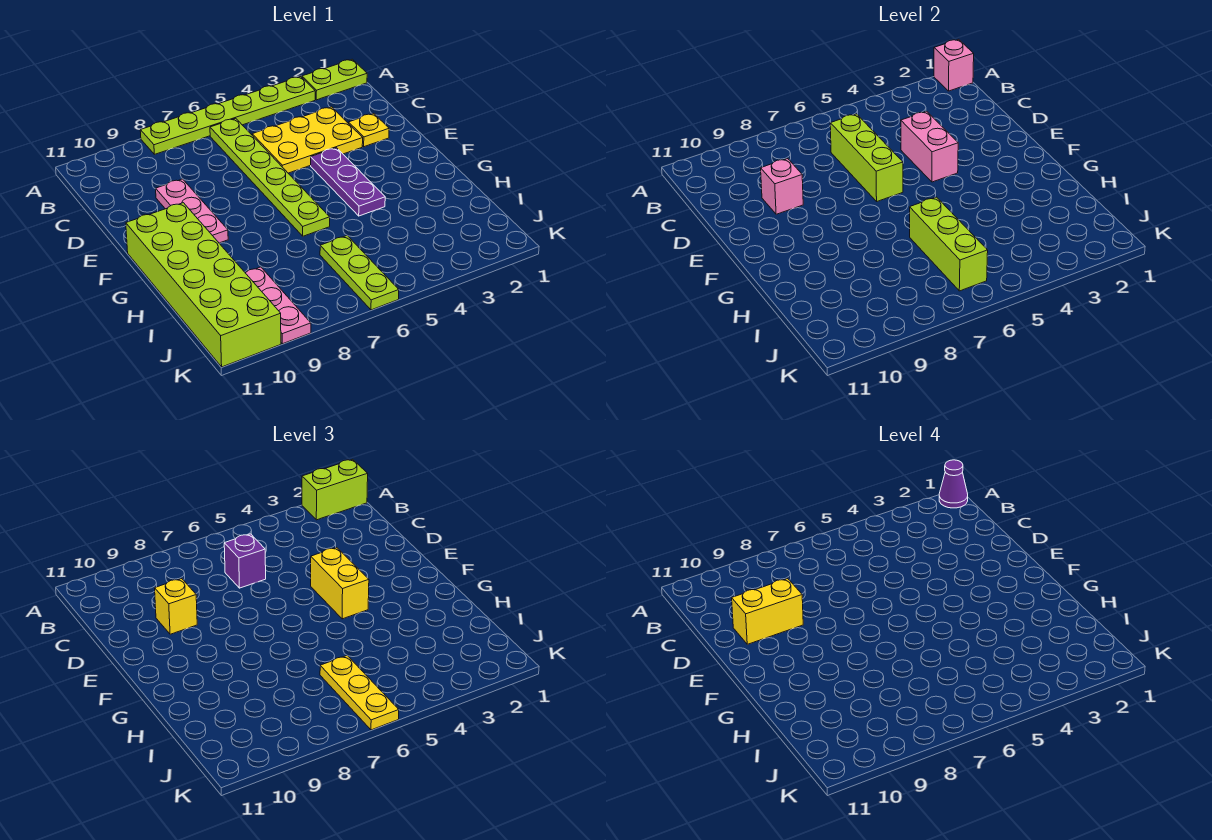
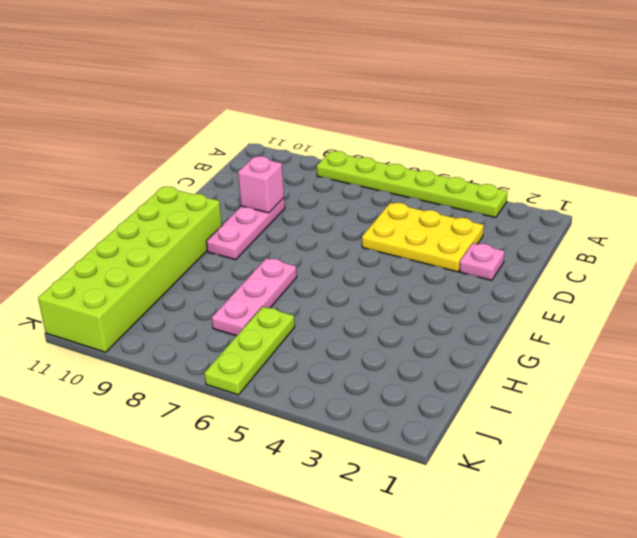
pink 1x1 plate [460,243,505,280] -> yellow 1x1 plate [349,113,389,147]
pink 1x3 plate [212,258,297,336] -> pink 1x3 plate moved to [246,267,311,344]
none -> lime 1x2 plate [302,59,367,100]
none -> lime 1x6 plate [210,118,330,236]
none -> purple 1x3 plate [311,148,385,216]

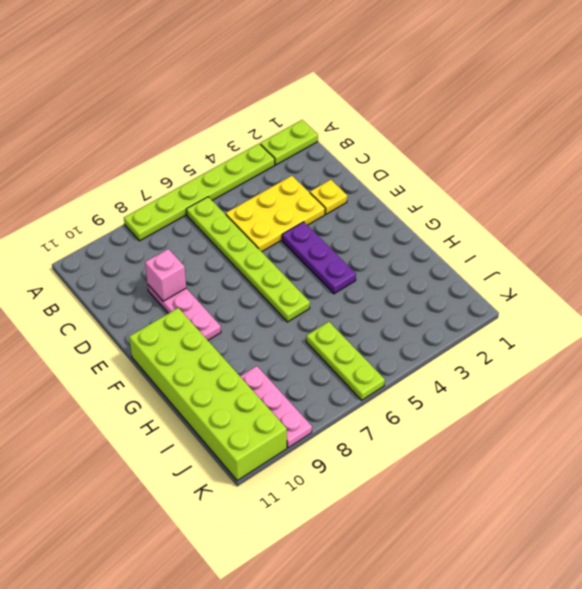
none -> pink 1x1 brick [934,39,974,91]
none -> lime 1x3 brick [830,114,903,201]
none -> pink 1x2 brick [901,111,958,182]

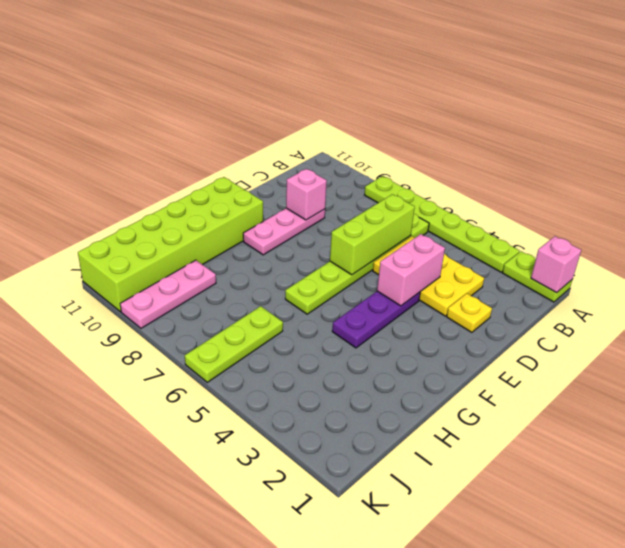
none -> lime 1x3 brick [910,197,988,291]
none -> lime 1x2 brick [302,459,368,520]
none -> purple 1x1 brick [224,534,266,588]

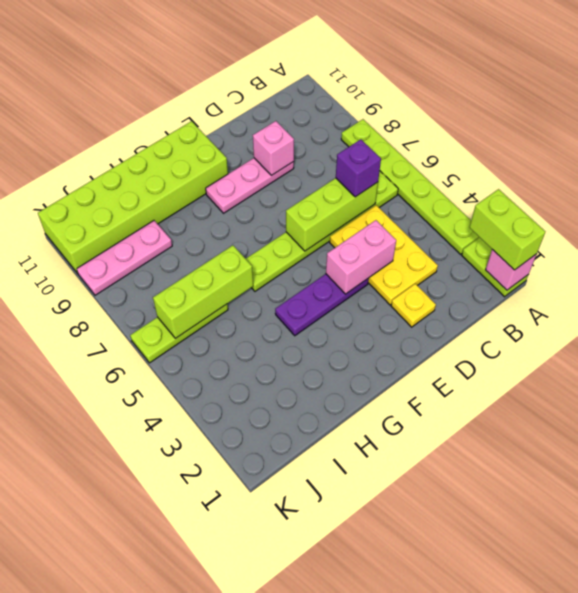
none -> yellow 1x1 brick [155,579,197,634]
none -> yellow 1x2 brick [311,547,369,619]
none -> yellow 1x3 plate [320,656,399,730]

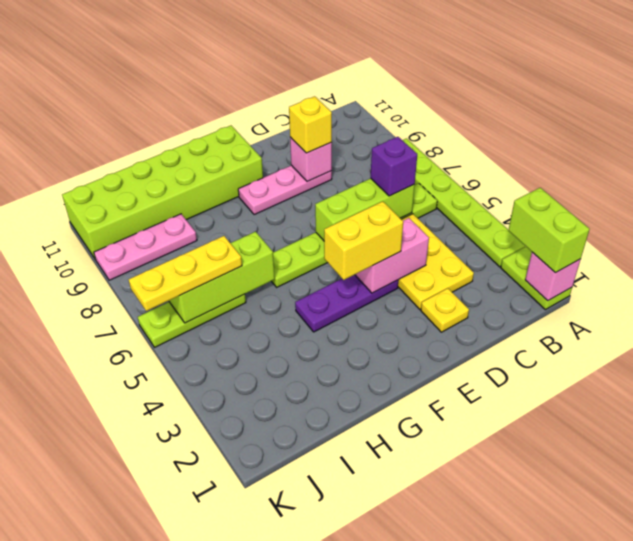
none -> purple 1x1 cone [939,460,968,508]
none -> yellow 1x2 brick [732,579,803,644]

